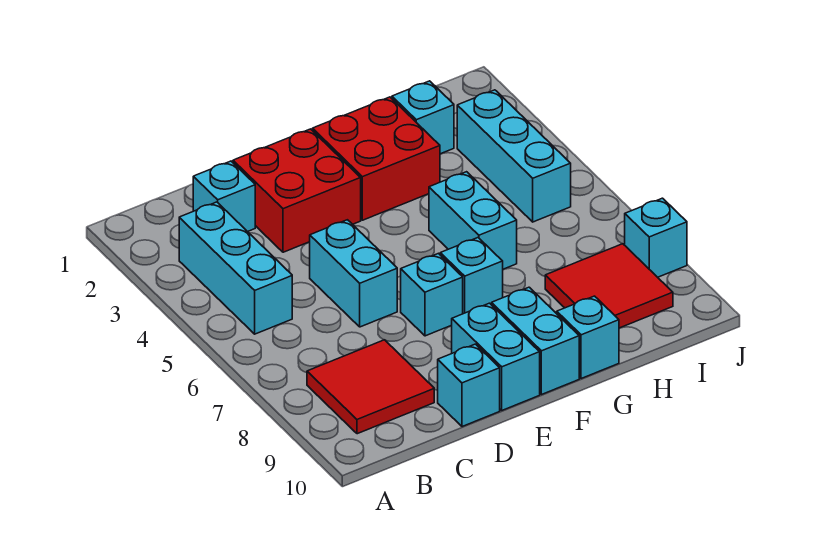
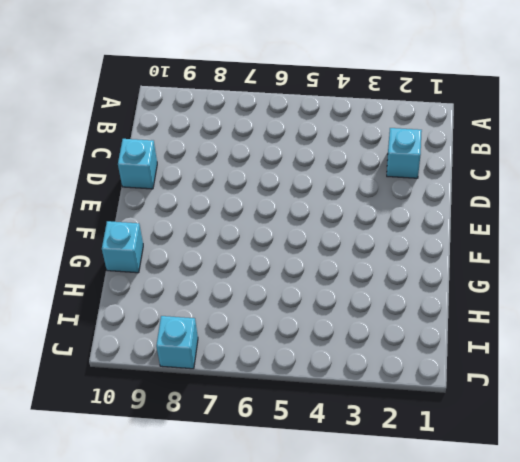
none -> cyan 1x3 brick [179,202,292,334]
none -> red 2x2 tile [307,340,434,434]
none -> red 2x2 brick [233,129,361,252]

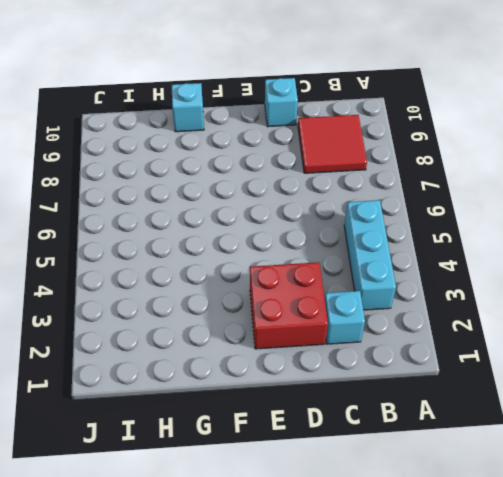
none -> cyan 1x2 brick [310,220,397,327]
none -> cyan 1x1 brick [401,253,463,336]
none -> cyan 1x2 brick [452,303,540,410]

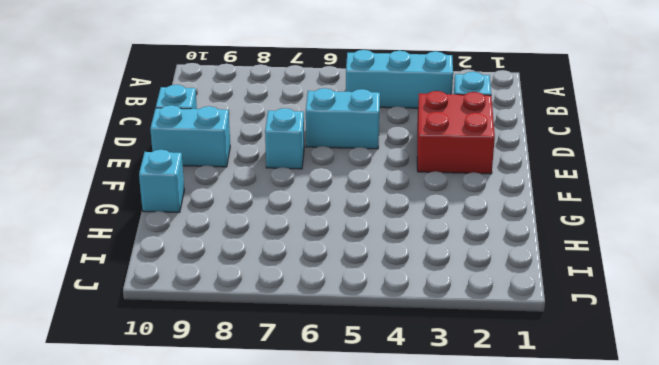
none -> red 2x2 tile [307,340,434,434]
none -> red 2x2 brick [312,97,440,220]
none -> cyan 1x1 brick [440,238,503,314]

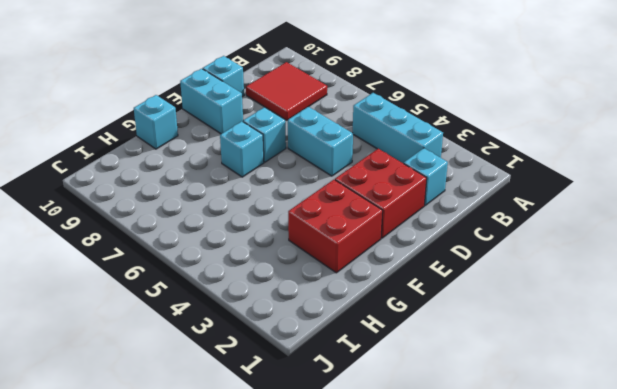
none -> cyan 1x2 brick [492,287,579,395]
none -> cyan 1x2 brick [429,172,517,269]
none -> cyan 1x1 brick [392,81,454,154]

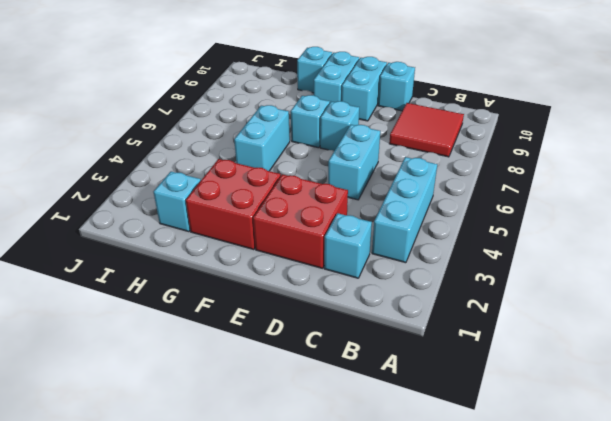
none -> red 2x2 tile [545,244,673,328]
none -> cyan 1x3 brick [457,90,571,222]
none -> cyan 1x1 brick [625,198,687,277]

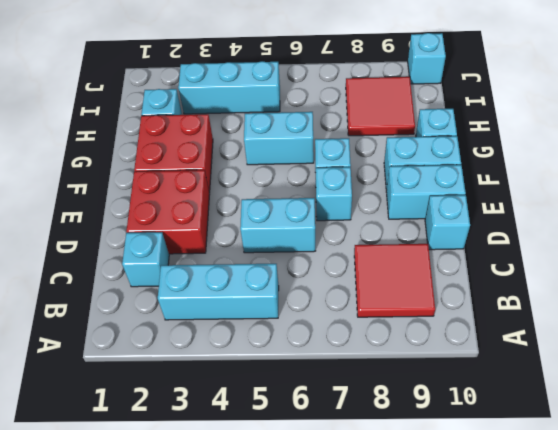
cyan 1x1 brick [408,33,446,84] -> cyan 1x1 brick moved to [625,198,687,277]

